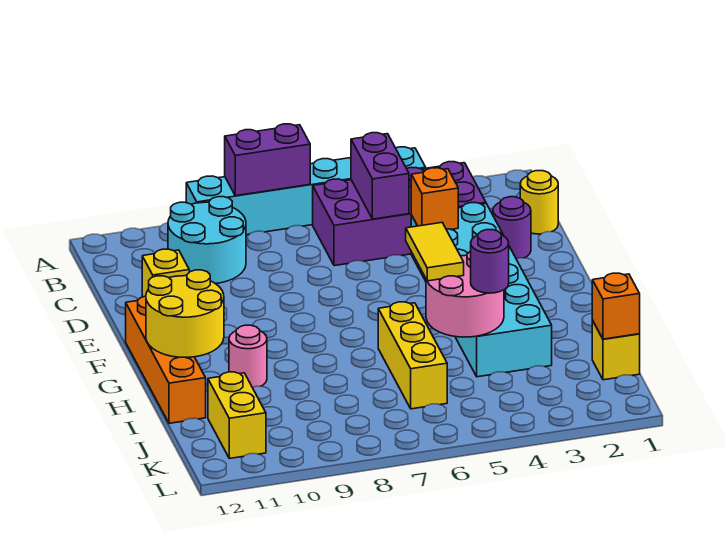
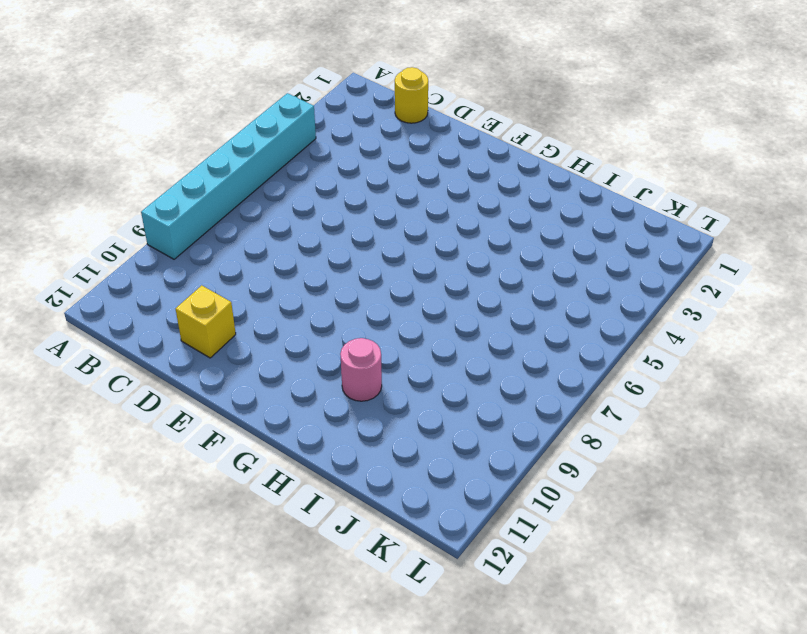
none -> purple 2x4 brick [313,162,486,266]
none -> cyan 2x2 round brick [168,197,246,284]
none -> purple 1x1 round brick [493,197,531,259]

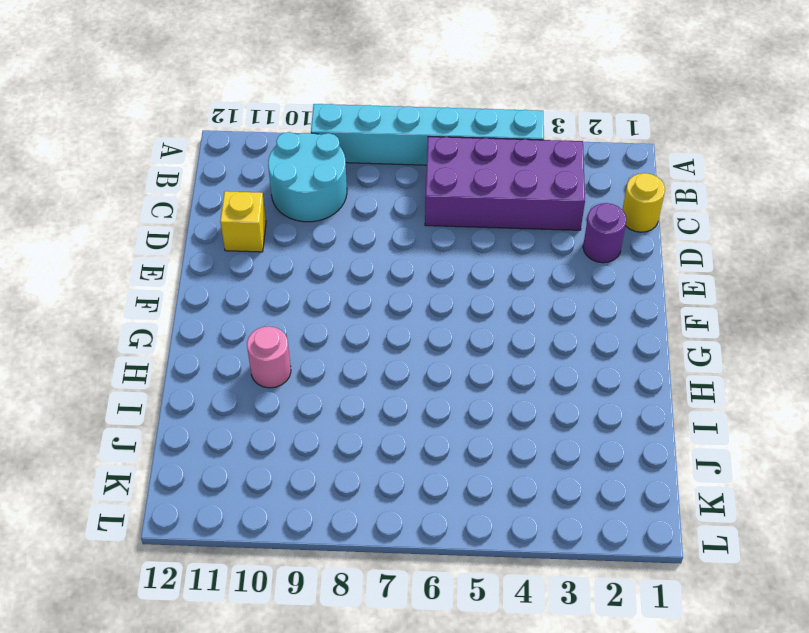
none -> cyan 2x6 brick [411,203,552,377]
none -> orange 1x4 brick [126,296,206,423]
none -> yellow 1x3 brick [378,302,447,409]

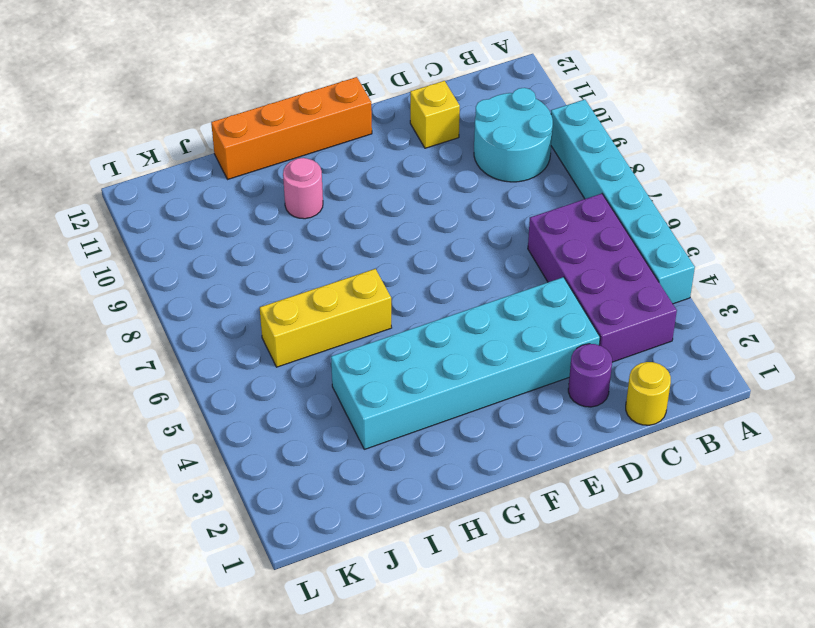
none -> yellow 1x1 brick [592,321,640,380]
none -> yellow 1x2 brick [208,372,266,459]
none -> purple 1x2 brick [225,124,310,196]

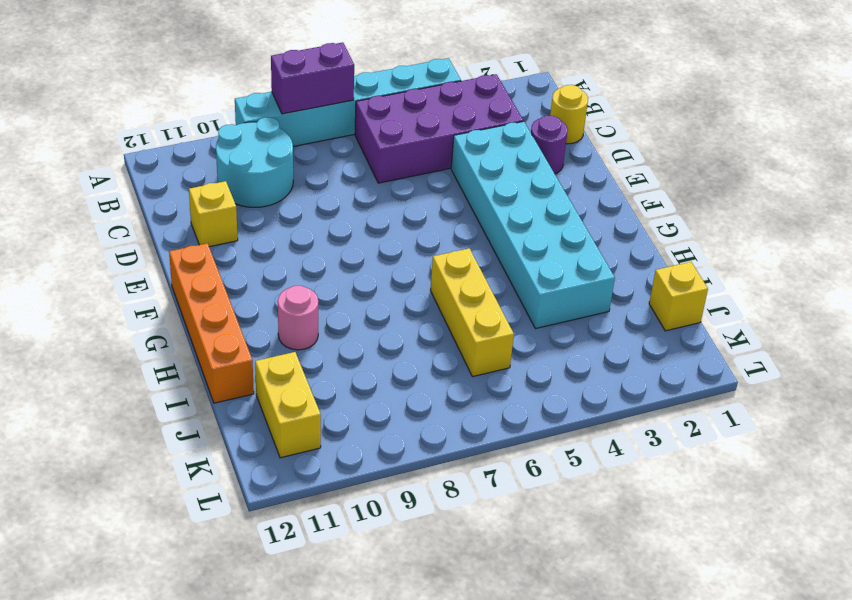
none -> purple 1x2 brick [351,133,409,219]
none -> orange 1x1 brick [411,168,458,229]
none -> yellow 2x2 round brick [146,270,224,357]

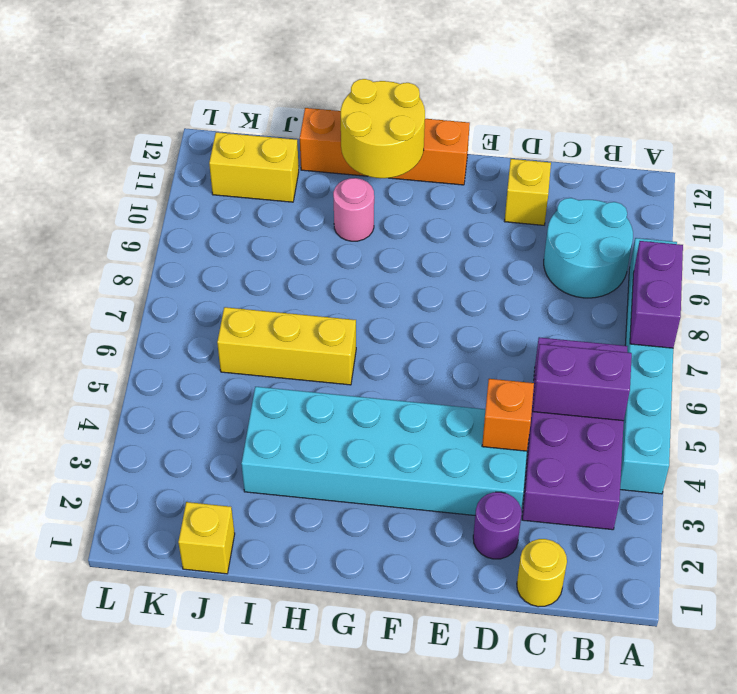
none -> pink 2x2 round brick [426,251,504,337]
none -> orange 1x1 brick [592,273,640,339]
none -> yellow 1x2 tile [406,223,464,281]

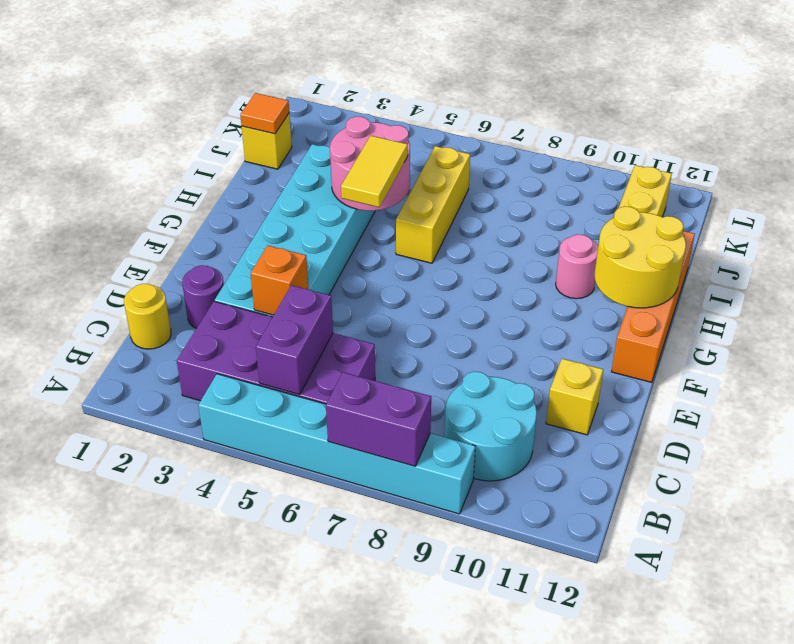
orange 1x1 tile [240,93,289,134] -> orange 1x1 brick [592,273,640,339]
none -> purple 1x1 round brick [471,230,509,293]

